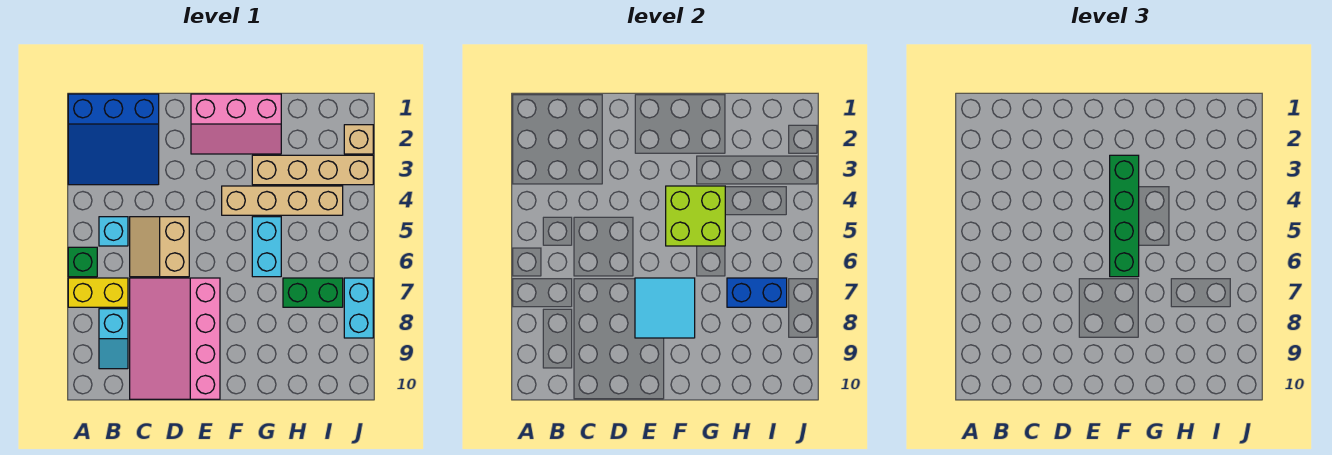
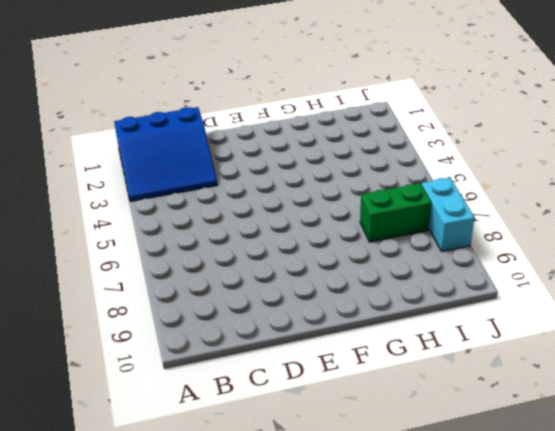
none -> green 1x1 brick [68,247,97,277]
none -> yellow 1x2 brick [68,278,128,307]
none -> cyan 1x1 brick [99,217,128,246]

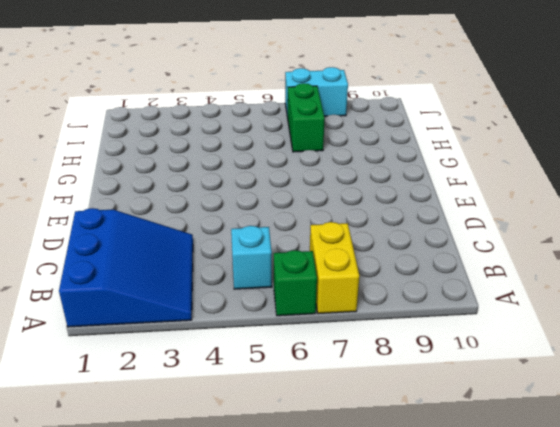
none -> cyan 1x2 slope [99,309,128,369]
none -> tan 2x2 slope [130,217,189,277]
none -> pink 3x4 slope [130,278,220,399]

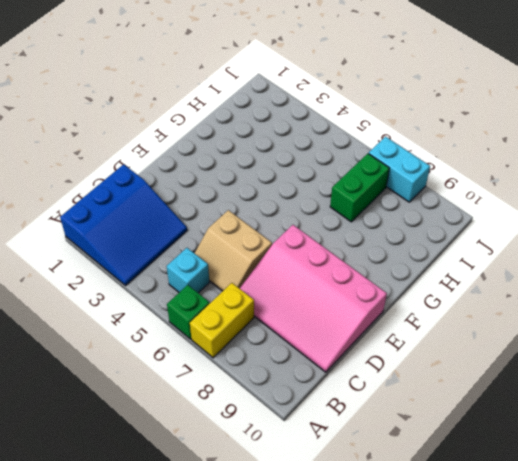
none -> cyan 1x2 slope [99,309,128,369]
none -> pink 2x3 slope [191,94,281,154]
none -> tan 1x4 brick [222,186,343,215]

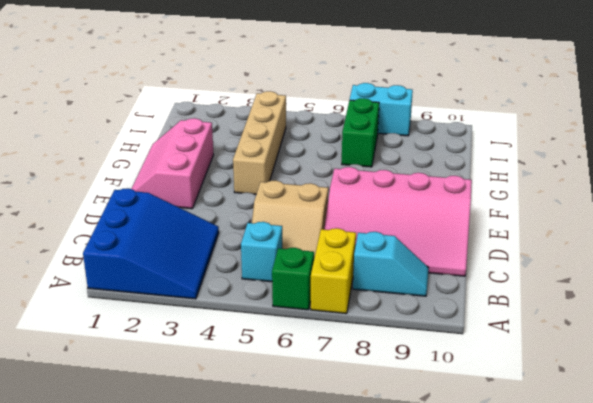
pink 2x3 slope [131,118,214,209] -> pink 2x3 slope turned to [191,94,281,154]
none -> tan 1x4 brick [252,155,373,185]
none -> cyan 1x2 brick [252,217,281,277]
none -> tan 1x1 brick [344,125,373,154]

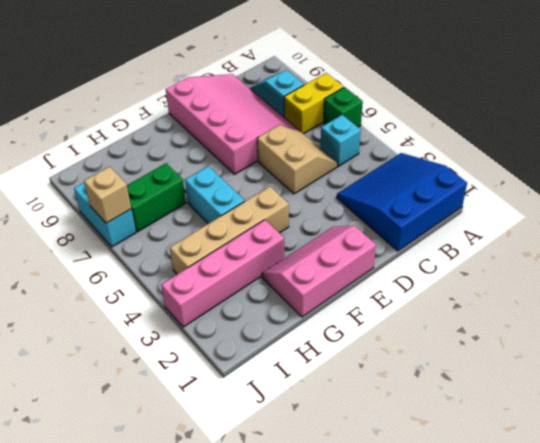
pink 1x4 brick [161,220,284,327] -> tan 1x4 brick [252,155,373,185]
tan 1x1 brick [84,167,131,223] -> tan 1x1 brick moved to [344,125,373,154]
none -> cyan 2x2 tile [635,278,695,338]
none -> lime 2x2 brick [666,186,725,246]
none -> blue 1x2 brick [727,278,787,307]

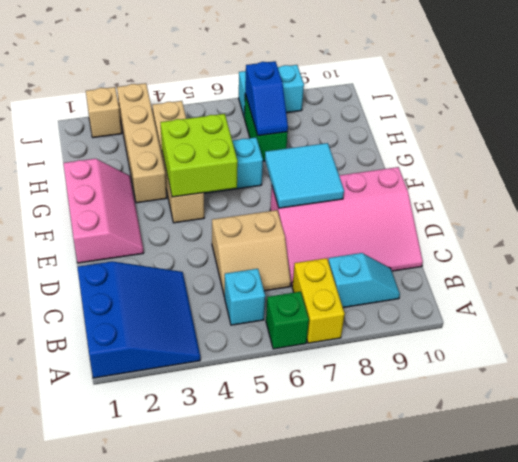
blue 1x2 slope [245,61,288,136] -> blue 1x2 brick [727,278,787,307]
none -> green 1x4 brick [1110,155,1139,277]

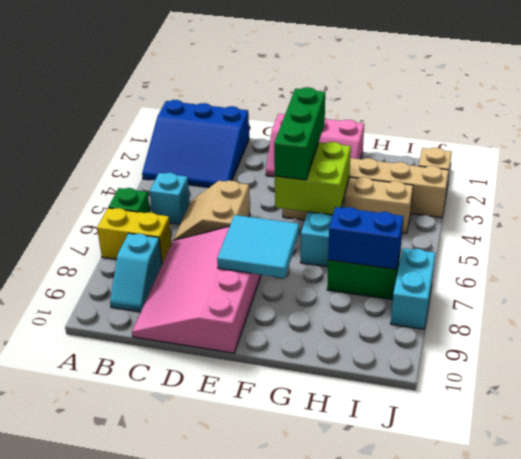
green 1x3 brick [274,87,325,180] -> green 1x4 brick [1110,155,1139,277]

